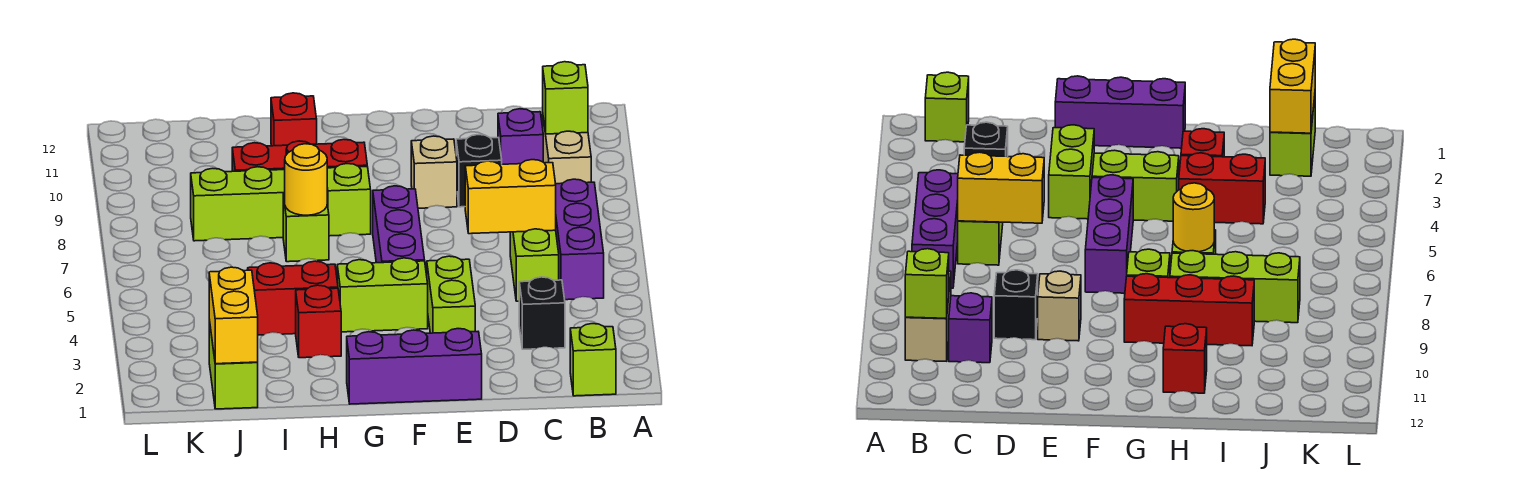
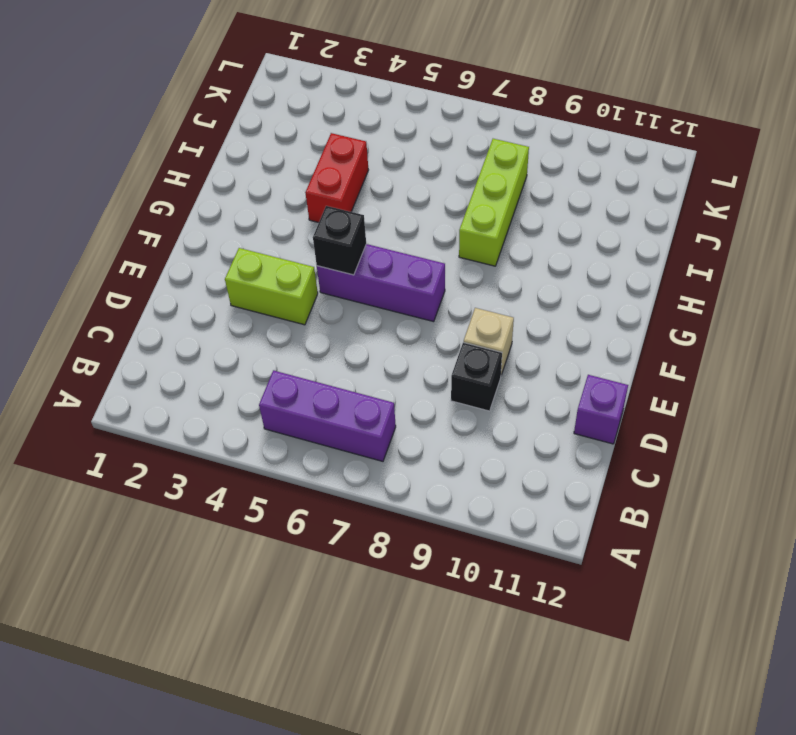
purple 1x1 brick [574,375,628,444] -> purple 1x1 brick moved to [498,109,543,164]
black 1x1 brick [313,206,366,275] -> black 1x1 brick moved to [519,277,565,349]
none -> lime 1x1 brick [570,324,616,396]
none -> tan 1x2 brick [543,118,591,184]
none -> lime 1x2 brick [510,229,559,301]

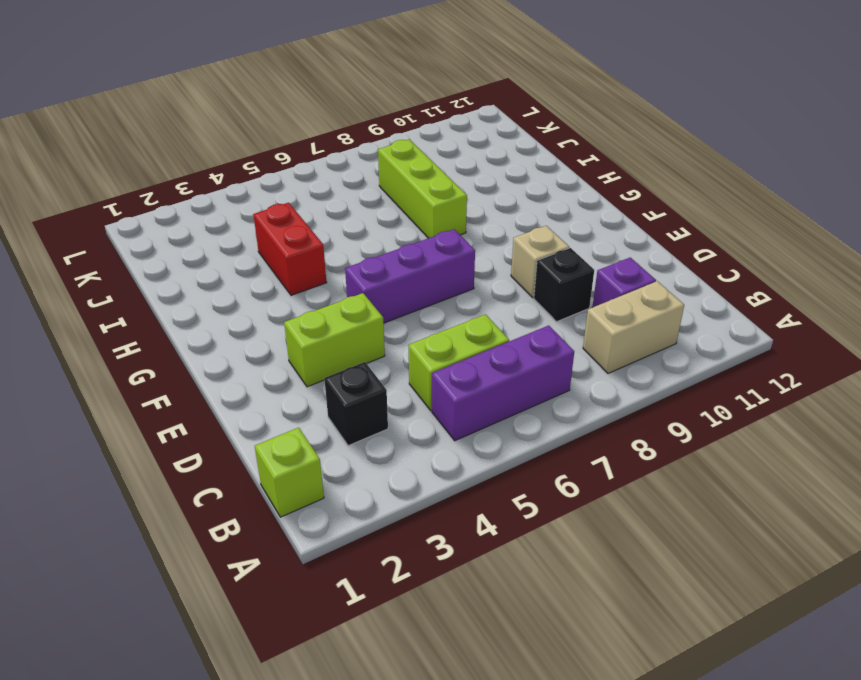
none -> purple 1x3 brick [347,329,482,404]
none -> lime 1x2 brick [337,258,428,332]
none -> lime 1x1 brick [327,164,371,236]

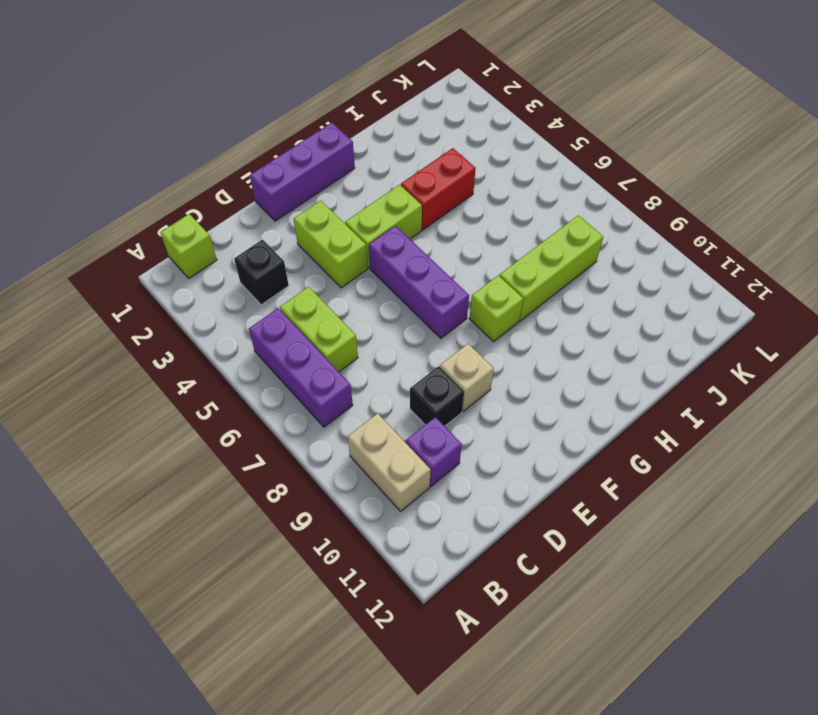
none -> red 1x3 brick [232,139,367,171]
none -> red 1x1 brick [296,285,341,358]
none -> lime 1x1 brick [283,194,329,262]

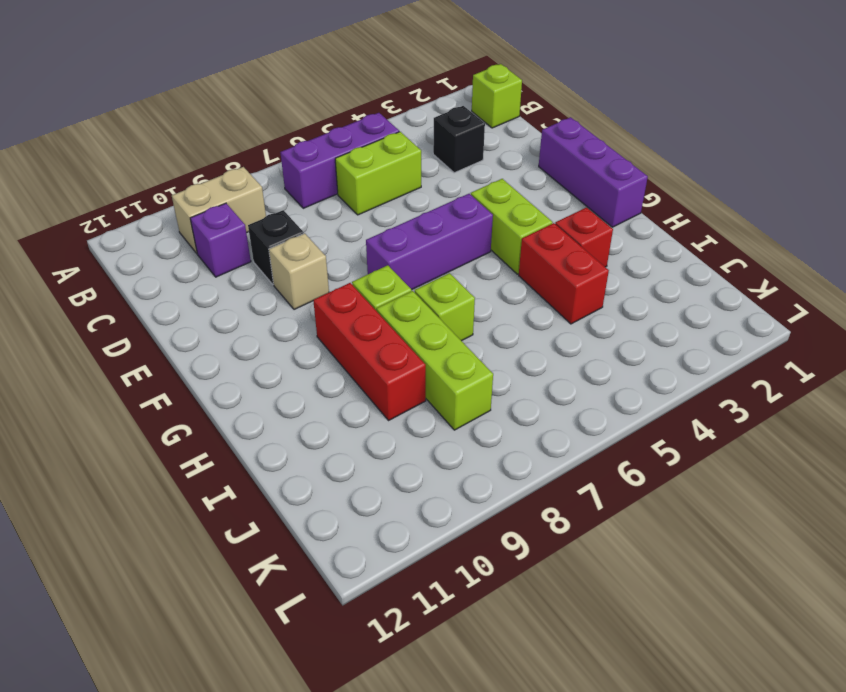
none -> lime 1x2 brick [427,256,475,333]
none -> red 1x1 brick [271,93,317,146]
none -> lime 1x2 brick [209,320,258,409]

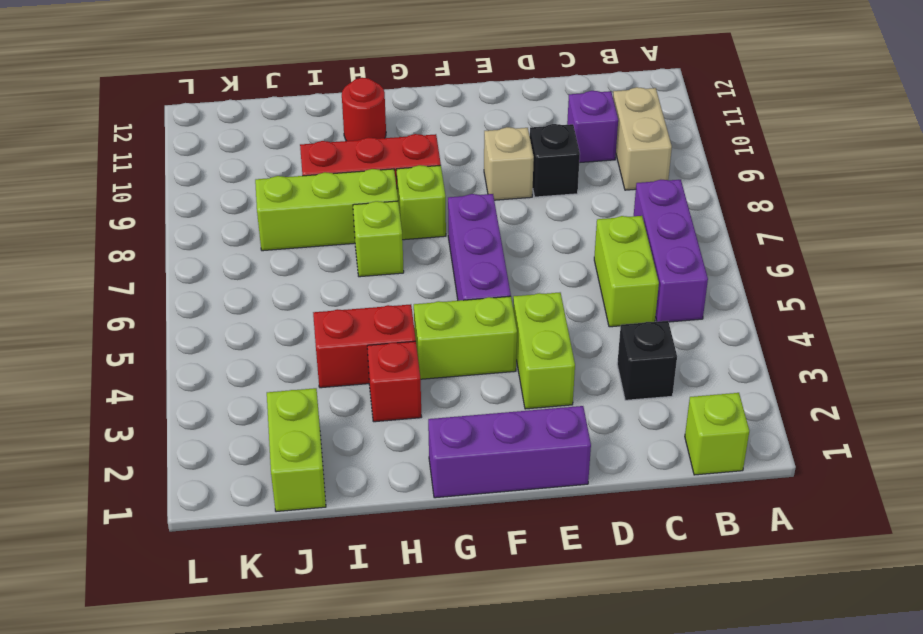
red 1x1 round brick [342,78,386,141] -> red 1x1 brick [271,93,317,146]
none -> lime 1x1 brick [543,62,588,134]
none -> yellow 1x2 brick [465,160,556,234]
none -> yellow 1x1 round brick [285,144,327,215]

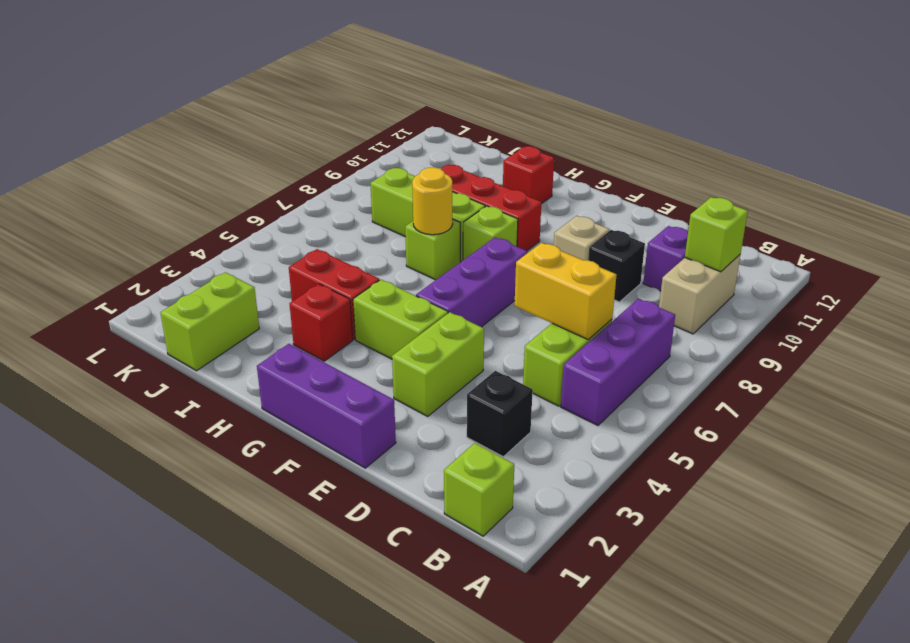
none -> yellow 1x2 brick [209,267,258,364]

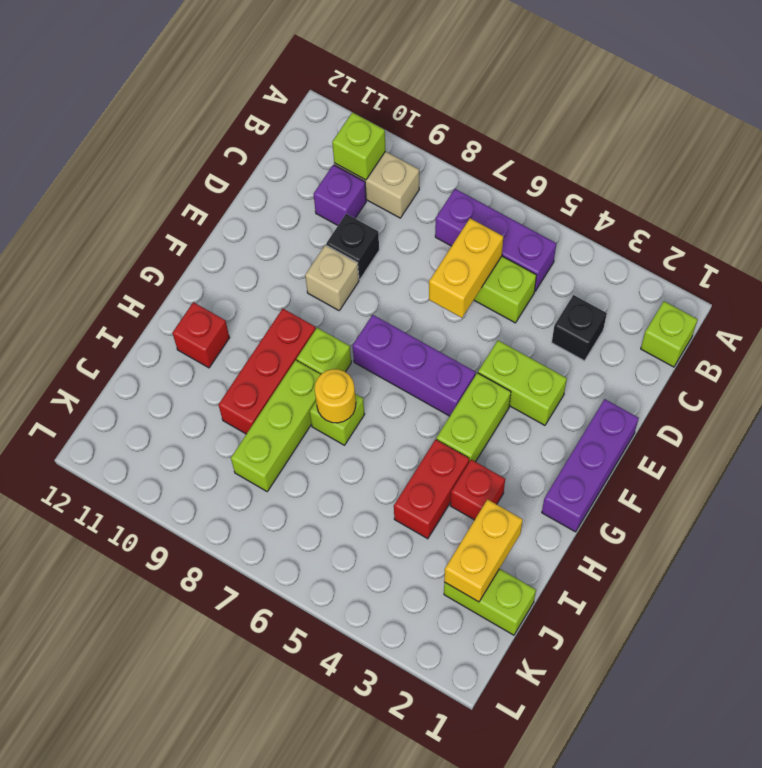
yellow 1x2 brick [444,499,523,602] -> yellow 1x2 brick turned to [209,267,258,364]

